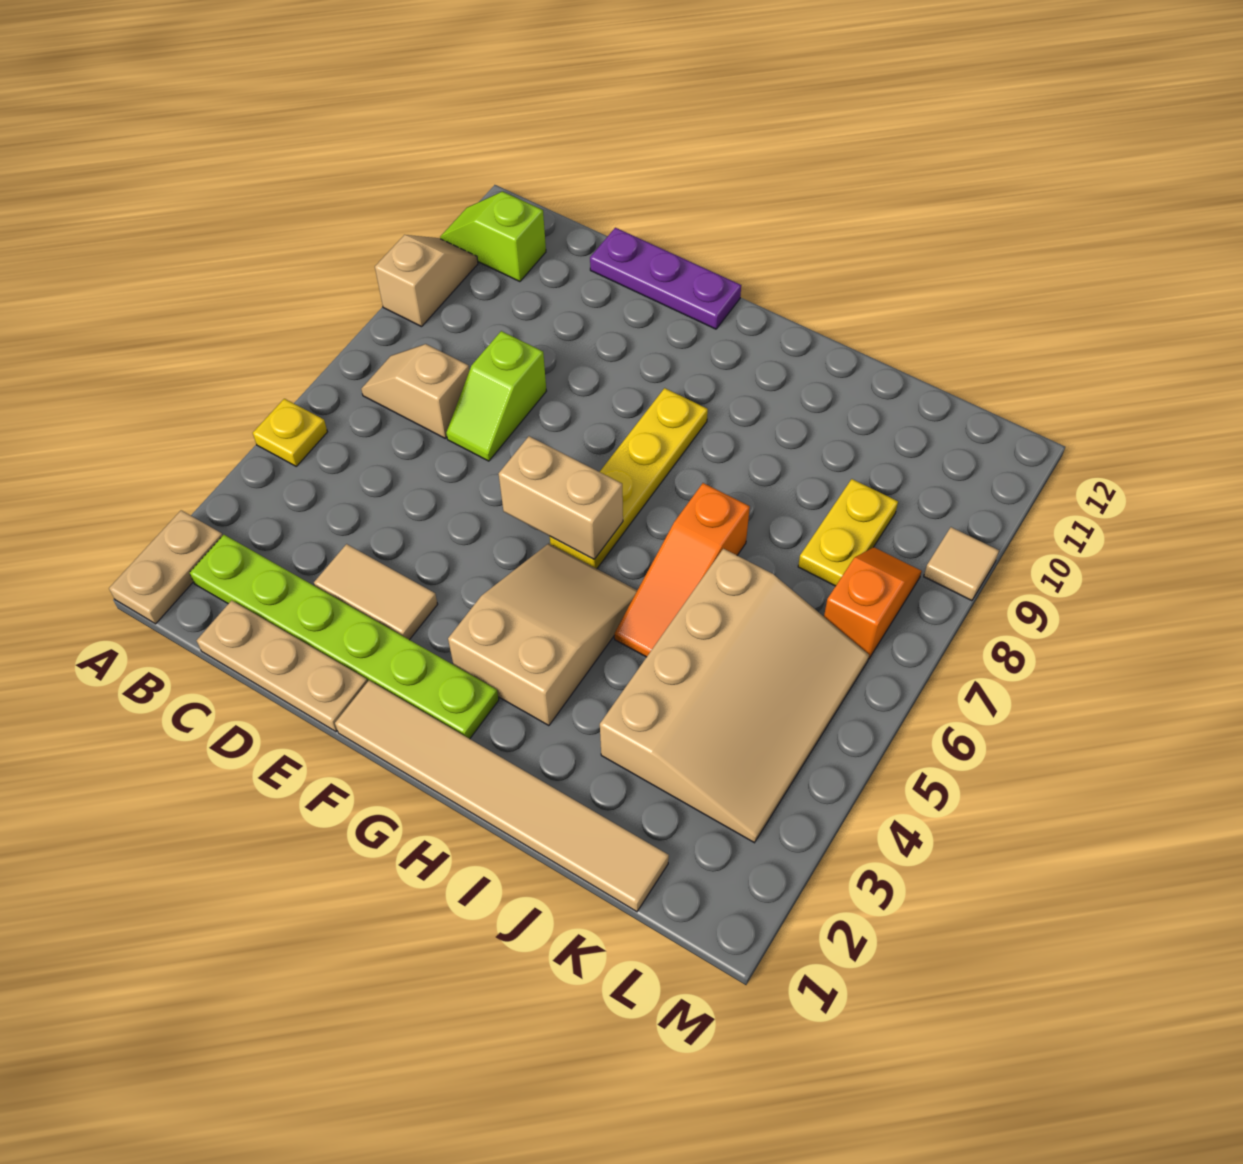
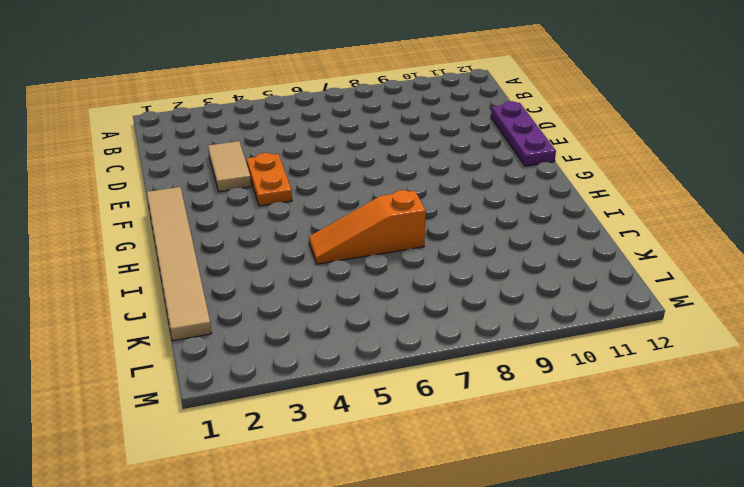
orange 1x2 plate [247,153,292,206] -> none
none -> tan 1x2 plate [109,510,223,624]
none -> yellow 1x1 plate [253,399,327,466]
none -> tan 1x2 slope [375,235,478,327]

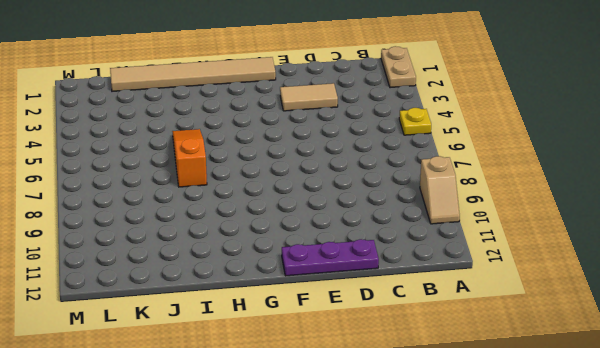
none -> lime 1x2 slope [440,191,546,282]
none -> lime 1x6 plate [190,535,499,739]
none -> tan 1x2 slope [361,344,469,438]

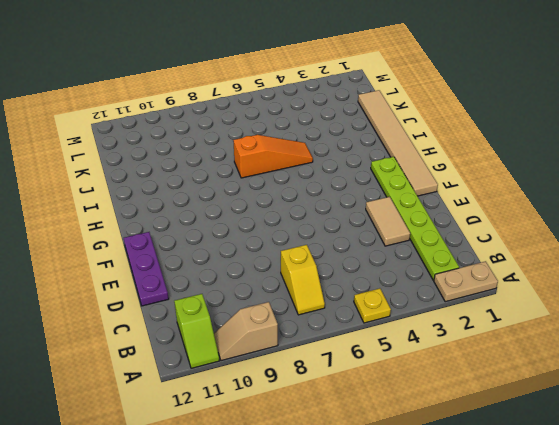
yellow 1x2 slope [281,245,325,315] -> tan 1x2 slope [361,344,469,438]
none -> tan 1x3 plate [196,600,367,732]
none -> lime 1x2 slope [446,331,546,461]
none -> tan 2x3 slope [448,543,637,726]

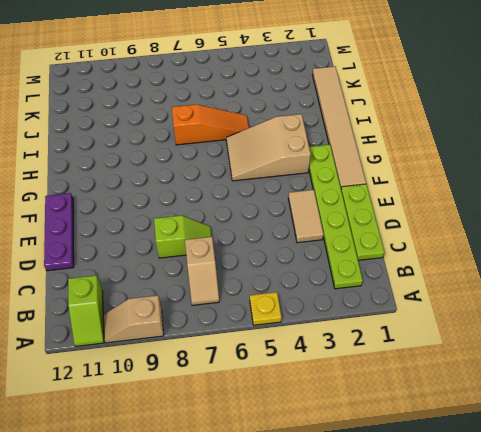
lime 1x3 plate [341,184,384,260] -> tan 1x3 plate [196,600,367,732]
none -> tan 1x2 plate [109,510,223,624]
none -> yellow 1x4 plate [550,388,708,569]
none -> tan 3x4 slope [600,549,869,843]

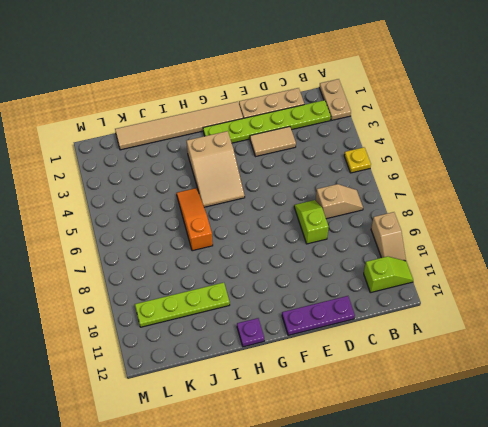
purple 1x1 plate [237,318,264,347] -> none
lime 1x4 plate [135,283,230,327] -> none
none -> yellow 1x4 plate [550,388,708,569]
none -> tan 3x4 slope [600,549,869,843]
none -> yellow 1x2 plate [798,479,898,586]

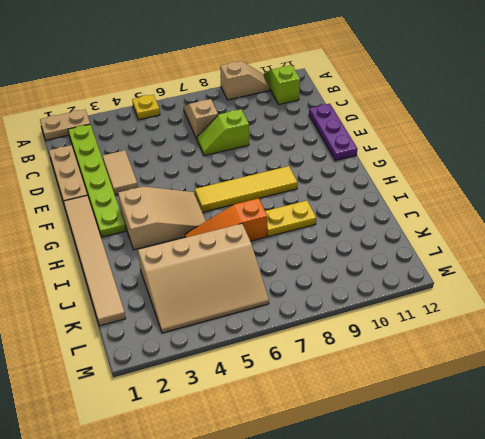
yellow 1x4 tile [195,166,298,212] -> yellow 1x4 plate [550,388,708,569]
yellow 1x2 plate [265,201,316,237] -> yellow 1x2 plate moved to [798,479,898,586]
none -> orange 1x2 slope [824,547,922,659]
none -> tan 1x1 tile [924,527,999,601]
none -> tan 1x2 brick [499,436,623,559]

